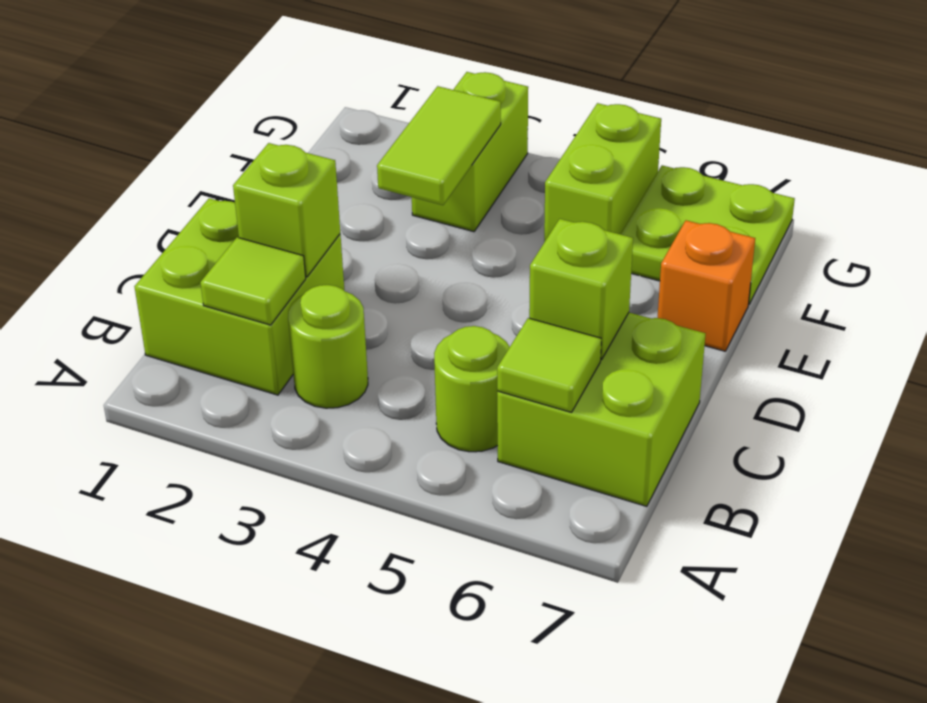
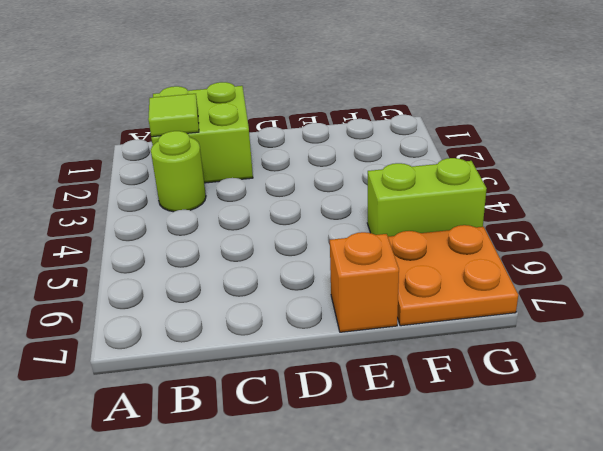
orange 2x2 plate [388,225,518,326] -> lime 2x2 plate [621,165,795,305]
none -> lime 1x1 round brick [434,326,510,452]
none -> lime 2x2 brick [497,313,705,506]
none -> lime 1x2 brick [412,72,528,232]

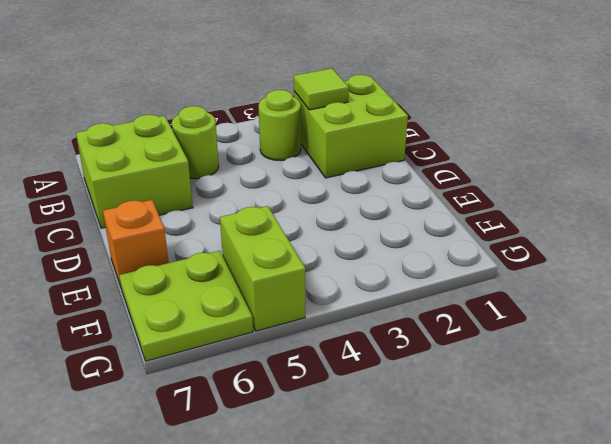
none -> lime 1x2 brick [412,72,528,232]
none -> lime 1x1 tile [497,318,601,412]
none -> lime 1x1 brick [233,143,340,277]

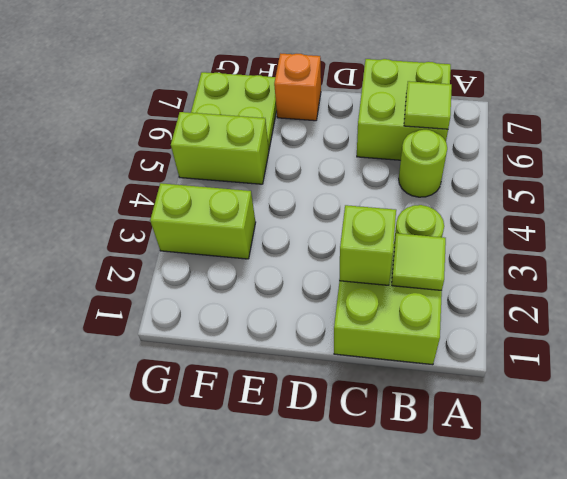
none -> lime 1x1 brick [529,219,633,360]
none -> lime 1x2 tile [377,86,501,205]

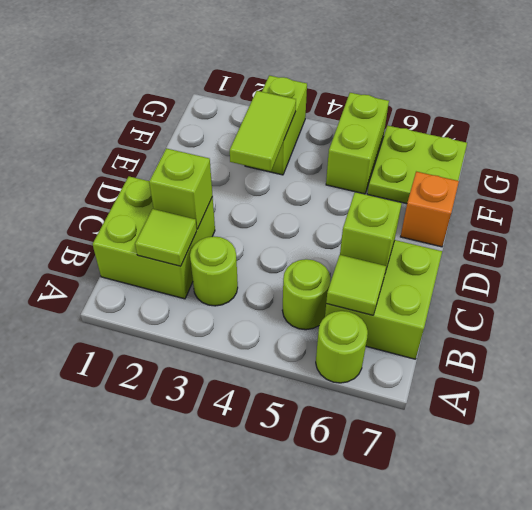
lime 1x1 round brick [316,311,368,383] -> none

